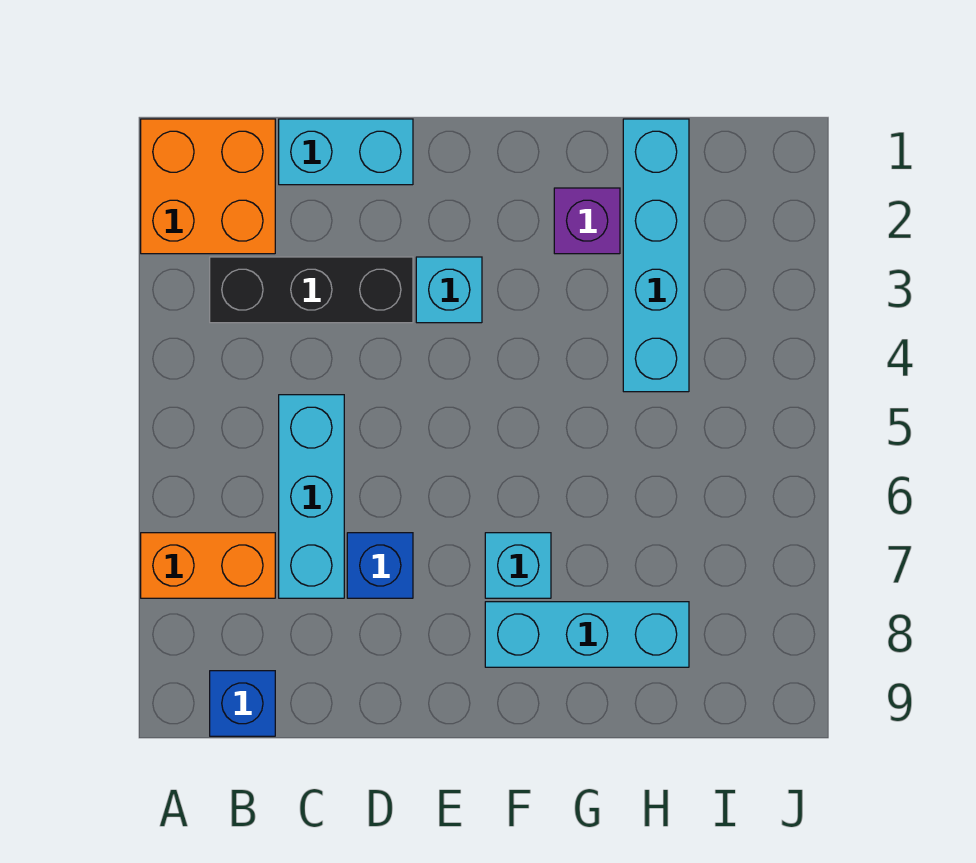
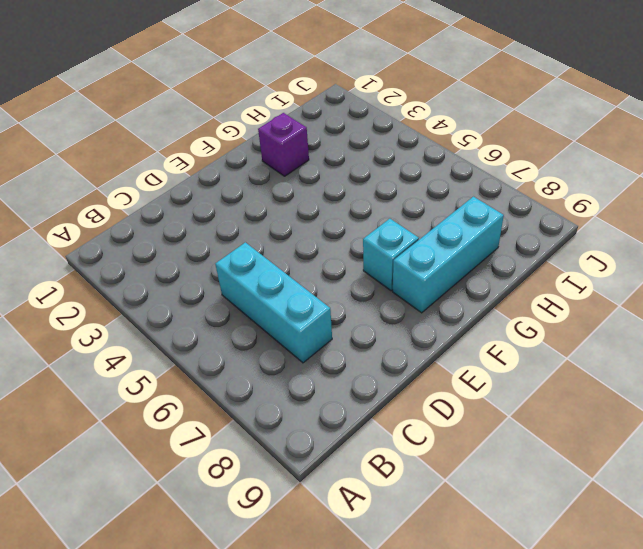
none -> orange 2x2 brick [141,119,275,254]
none -> orange 1x2 brick [141,533,275,598]
none -> black 1x3 brick [210,257,413,323]

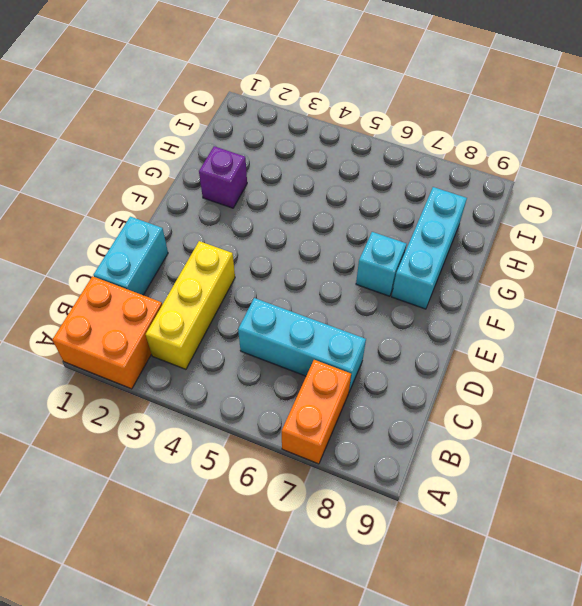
yellow 1x3 brick [146,241,235,369] -> black 1x3 brick [210,257,413,323]
none -> blue 1x1 brick [210,671,275,736]
none -> blue 1x1 brick [347,533,413,598]
none -> cyan 1x1 brick [416,257,482,323]

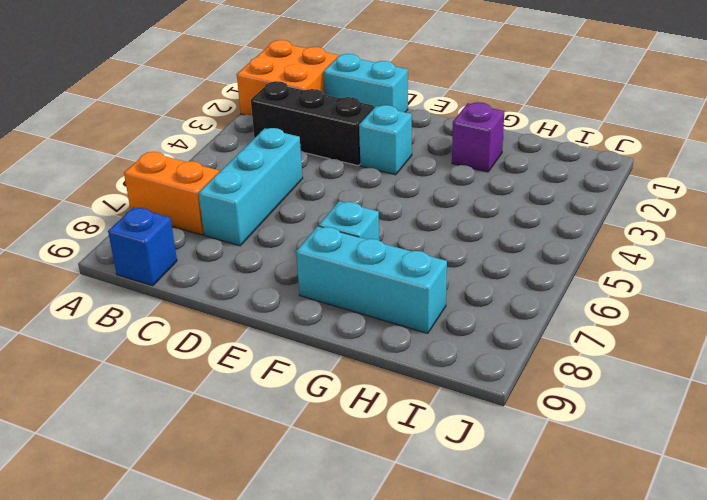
none -> blue 1x1 brick [347,533,413,598]
none -> cyan 1x4 brick [623,119,689,392]

